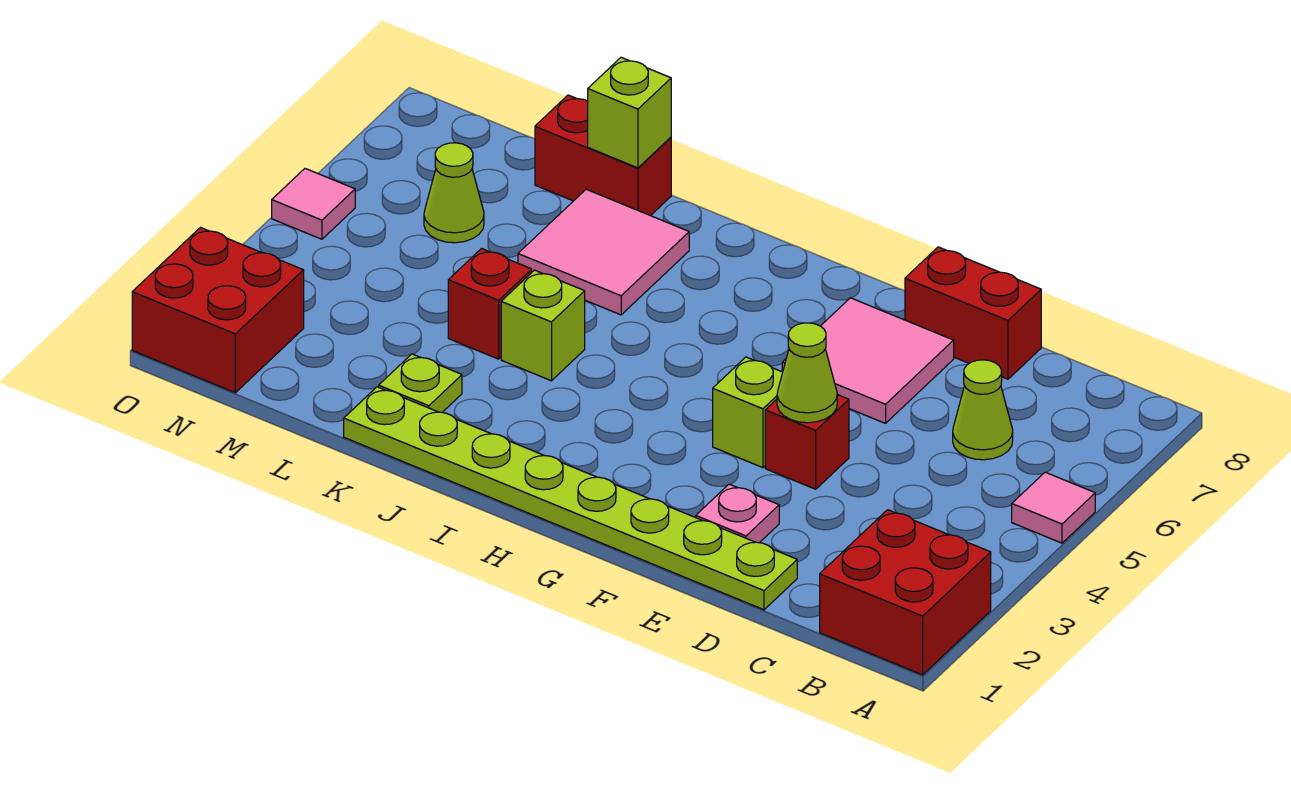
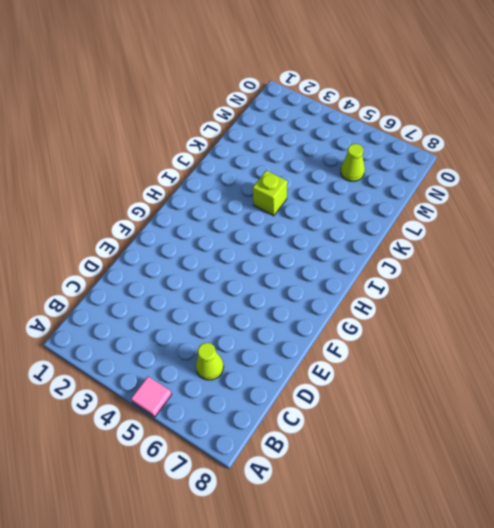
none -> red 2x2 brick [820,510,991,675]
none -> lime 1x8 plate [344,387,797,610]
none -> red 1x2 brick [905,247,1041,379]

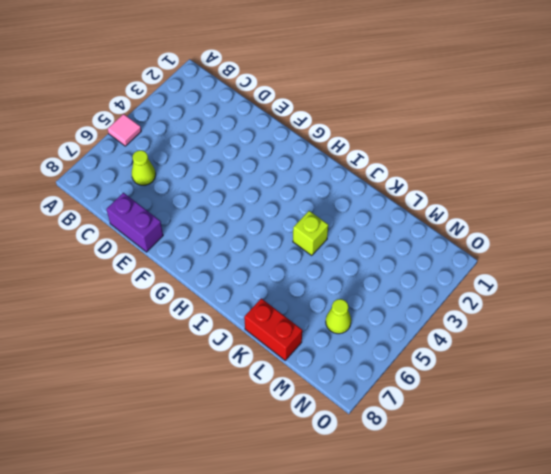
purple 1x2 brick [106,193,163,252] -> red 1x2 brick [905,247,1041,379]
none -> red 2x2 brick [820,510,991,675]
none -> lime 1x8 plate [344,387,797,610]
none -> pink 1x1 plate [696,484,779,543]

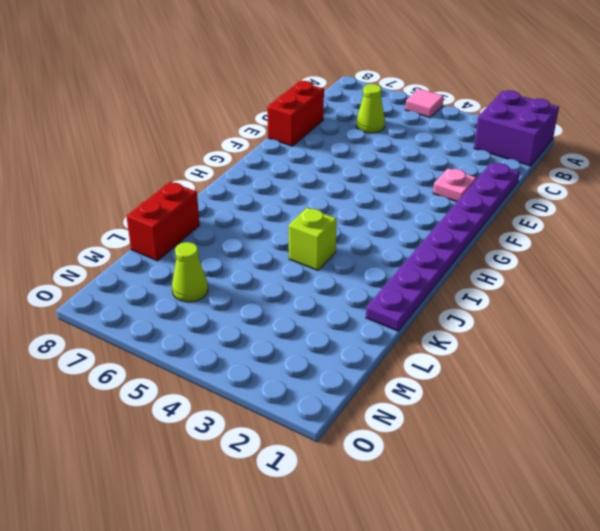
purple 2x2 brick [474,90,559,166] -> red 2x2 brick [820,510,991,675]
purple 1x8 plate [366,163,520,331] -> lime 1x8 plate [344,387,797,610]
none -> red 1x1 brick [765,395,849,489]
none -> pink 2x2 tile [782,298,954,423]
none -> lime 1x1 brick [713,357,783,468]

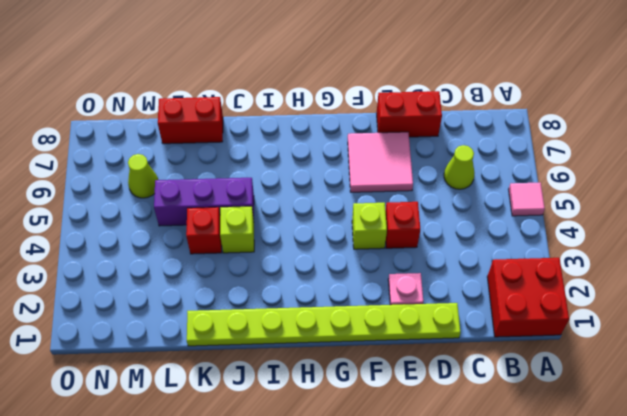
purple 1x3 brick [154,178,254,226] -> none
none -> pink 2x2 tile [518,189,689,315]
none -> lime 1x1 plate [379,354,462,412]
none -> red 2x2 brick [132,228,304,393]

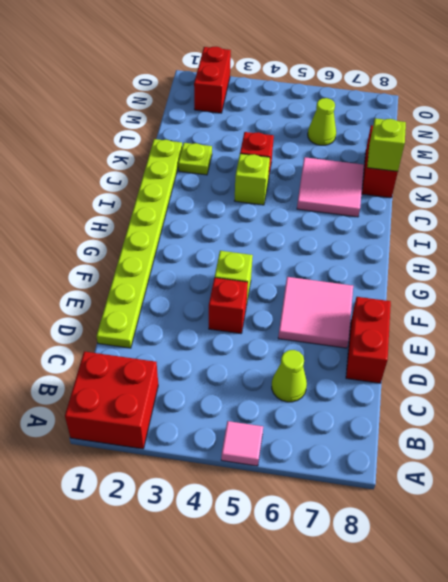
red 1x2 brick [194,47,231,113] -> red 2x2 brick [132,228,304,393]
none -> pink 1x1 plate [696,484,779,543]
none -> pink 1x1 tile [272,169,355,239]
none -> lime 1x1 cone [777,323,837,423]

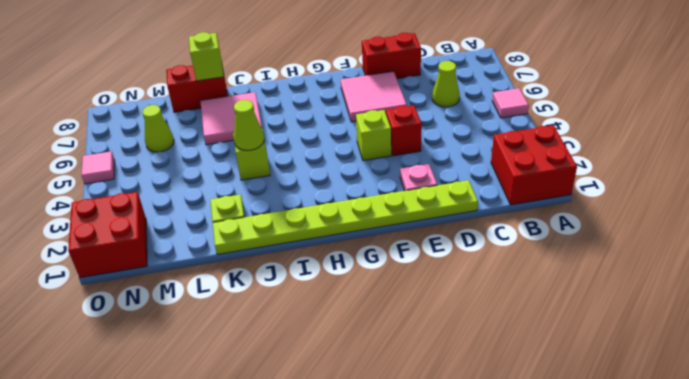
lime 1x1 cone [234,100,264,150] -> lime 1x1 cone moved to [777,323,837,423]
none -> red 1x1 brick [448,249,532,359]

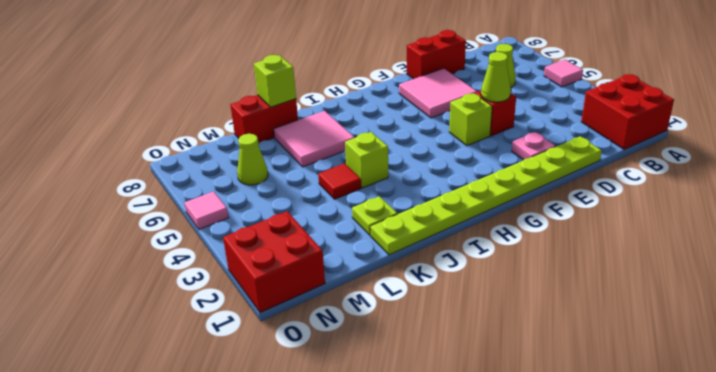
red 1x1 tile [318,163,361,199] -> red 1x1 brick [448,249,532,359]

